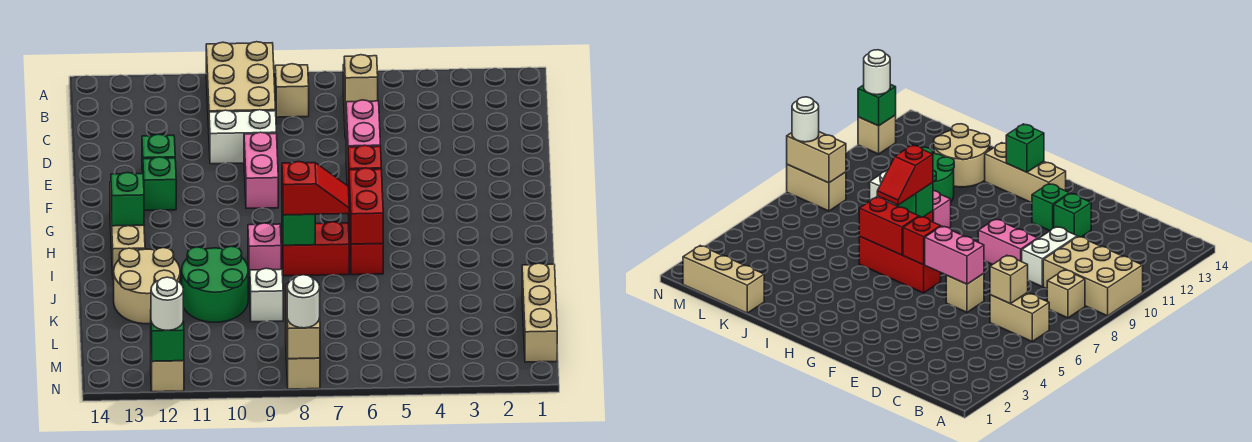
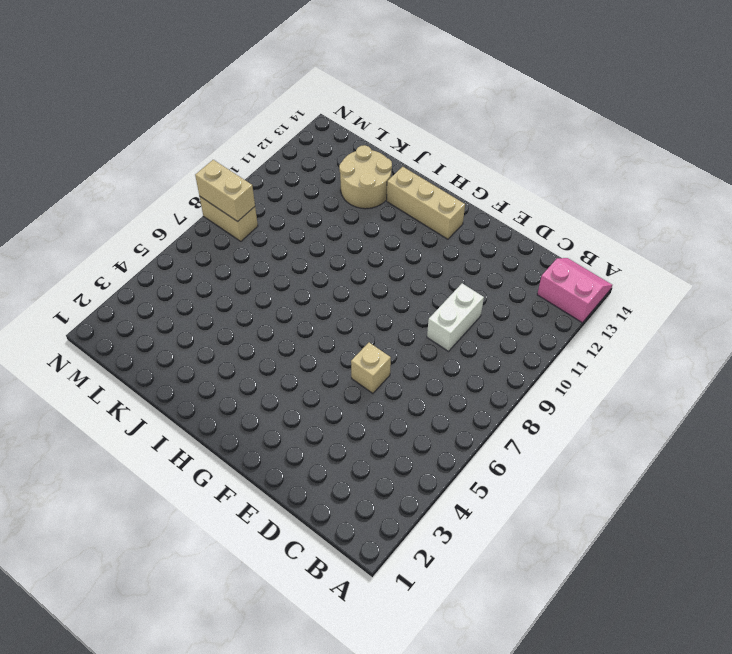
pink 2x2 slope [537,258,612,323] -> none
none -> tan 2x3 brick [206,42,276,127]
none -> tan 1x2 brick [990,293,1049,341]
none -> tan 1x1 brick [275,64,309,117]

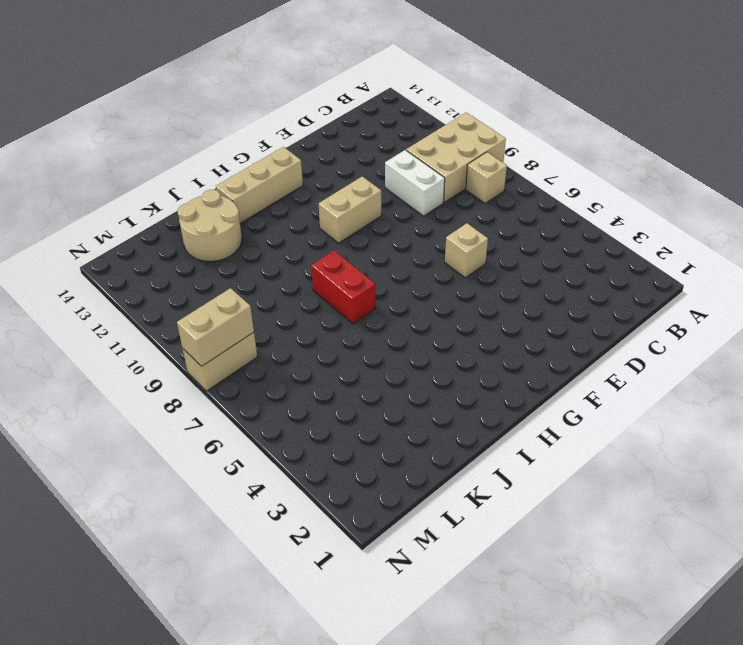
tan 1x2 brick [319,176,381,243] -> tan 1x2 brick moved to [990,293,1049,341]
none -> pink 1x2 brick [244,132,278,208]
none -> green 1x1 brick [142,134,175,174]
none -> green 1x1 brick [143,157,176,210]

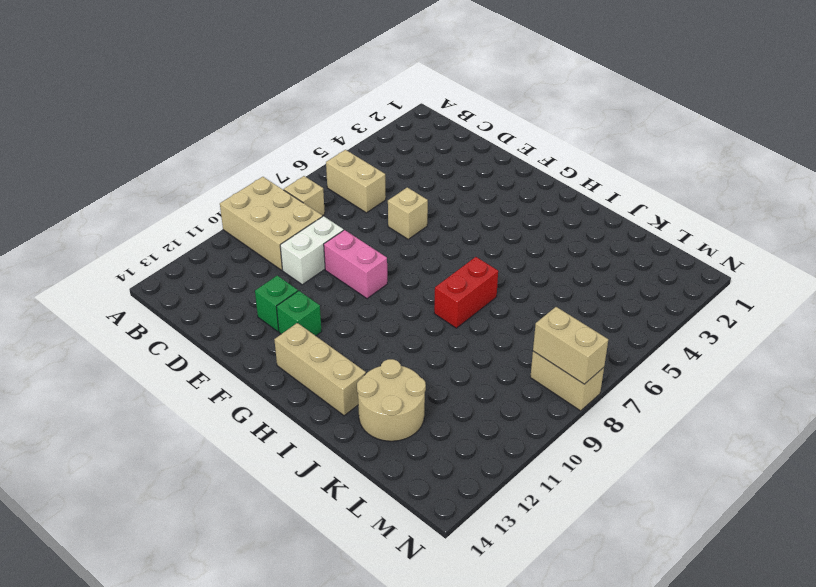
none -> red 1x3 brick [348,186,383,275]
none -> pink 1x1 brick [248,223,281,276]
none -> green 2x2 round brick [182,246,248,322]

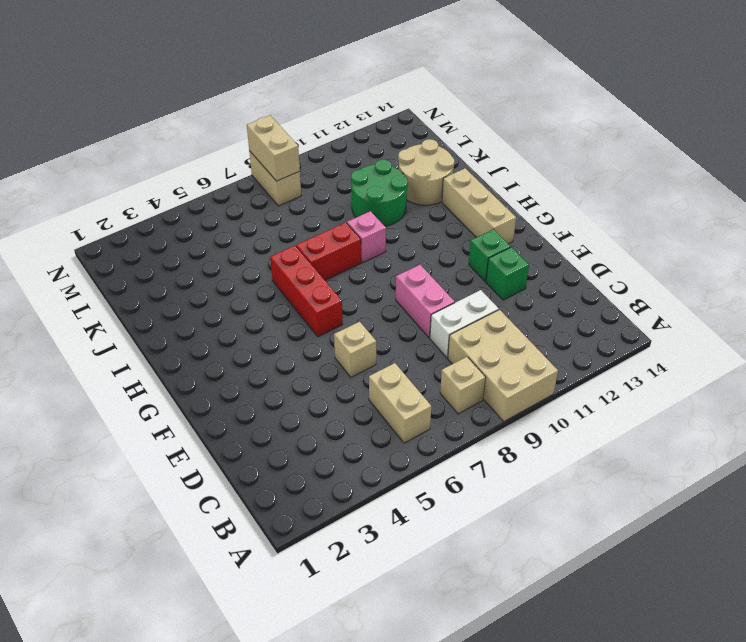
none -> tan 1x3 brick [522,263,557,362]
none -> white 1x1 brick [250,268,283,322]
none -> tan 1x1 brick [151,361,184,392]

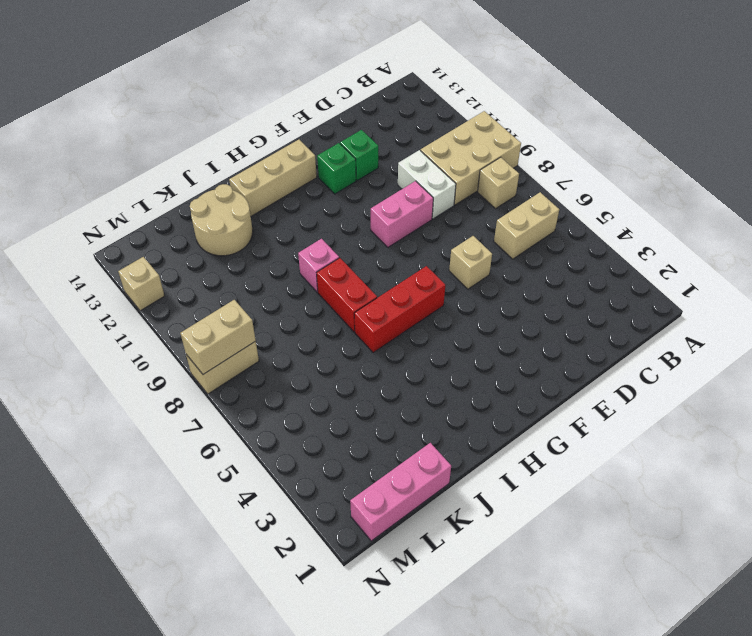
pink 1x3 brick [350,443,451,541] -> tan 1x3 brick [522,263,557,362]
none -> green 2x2 round brick [182,246,248,322]
none -> white 1x1 brick [250,268,283,322]
none -> tan 1x1 brick [344,55,378,108]

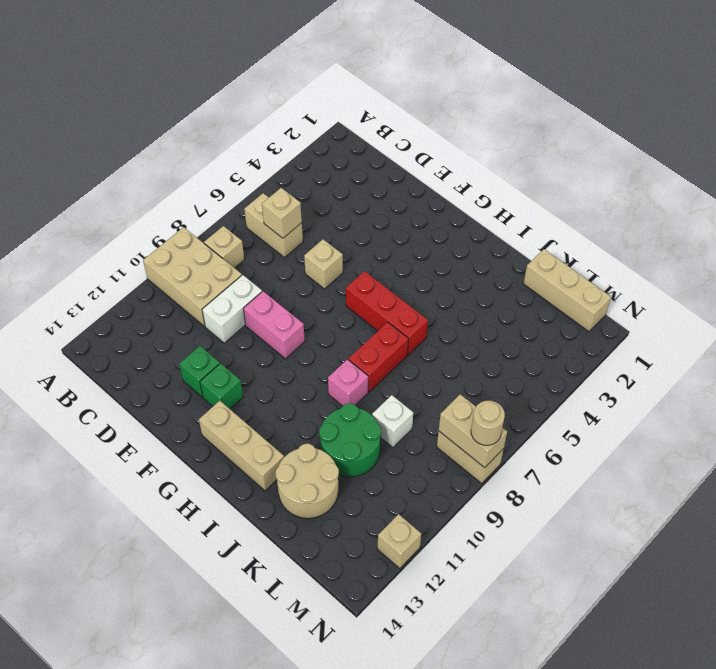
tan 1x1 round brick [471,401,505,445] -> white 1x1 round brick [287,275,320,328]
none -> pink 1x2 brick [346,100,381,162]
none -> red 1x1 brick [348,145,381,186]
none -> red 1x2 brick [349,168,383,244]

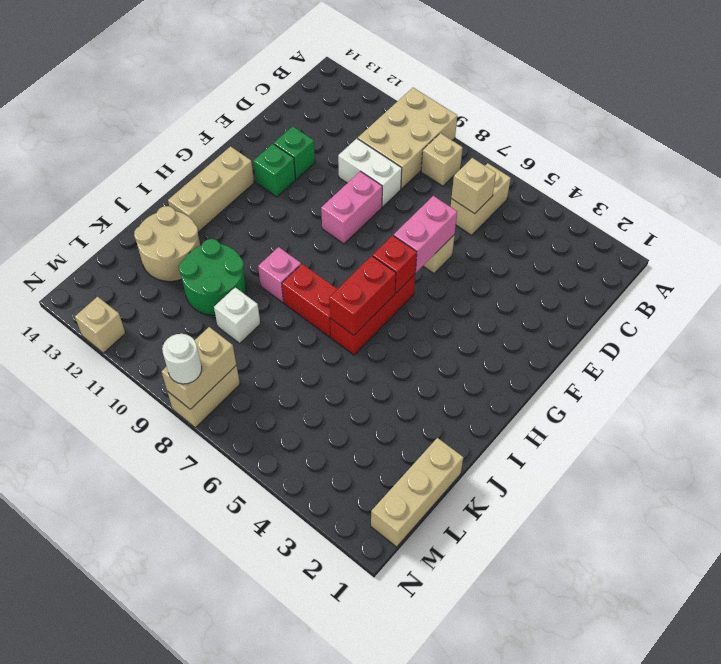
none -> green 1x1 brick [111,172,144,226]
none -> green 1x1 brick [282,206,315,245]
none -> green 1x1 brick [151,321,184,361]

